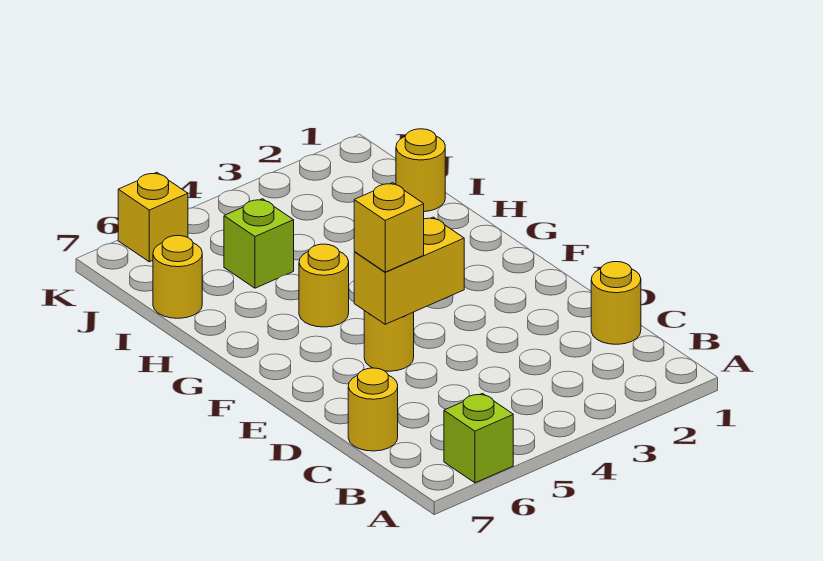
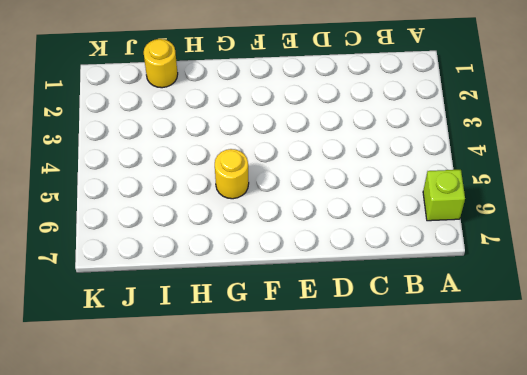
none -> yellow 1x1 round brick [591,262,641,344]
none -> yellow 1x1 round brick [348,368,398,451]

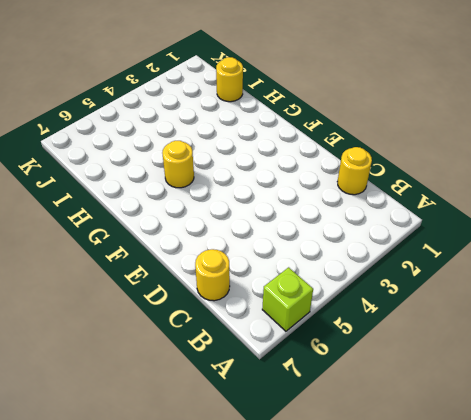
none -> yellow 1x1 round brick [364,311,414,371]
none -> lime 1x1 brick [224,199,294,288]

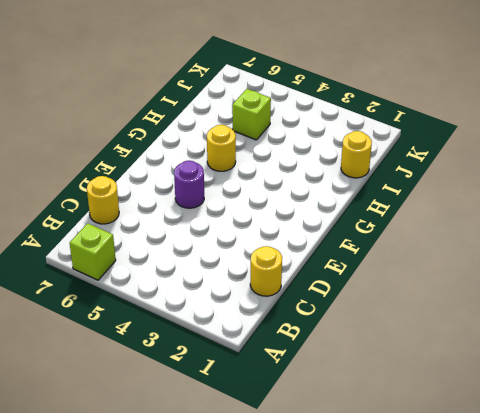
purple 1x1 round brick [174,161,204,208] -> yellow 1x1 round brick [364,311,414,371]
none -> yellow 1x1 round brick [153,236,202,318]
none -> yellow 1x1 brick [118,172,188,262]

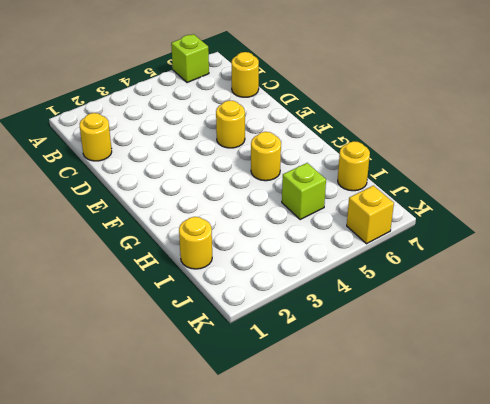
none -> yellow 1x2 brick [354,217,464,324]
none -> yellow 1x1 brick [354,183,424,272]

